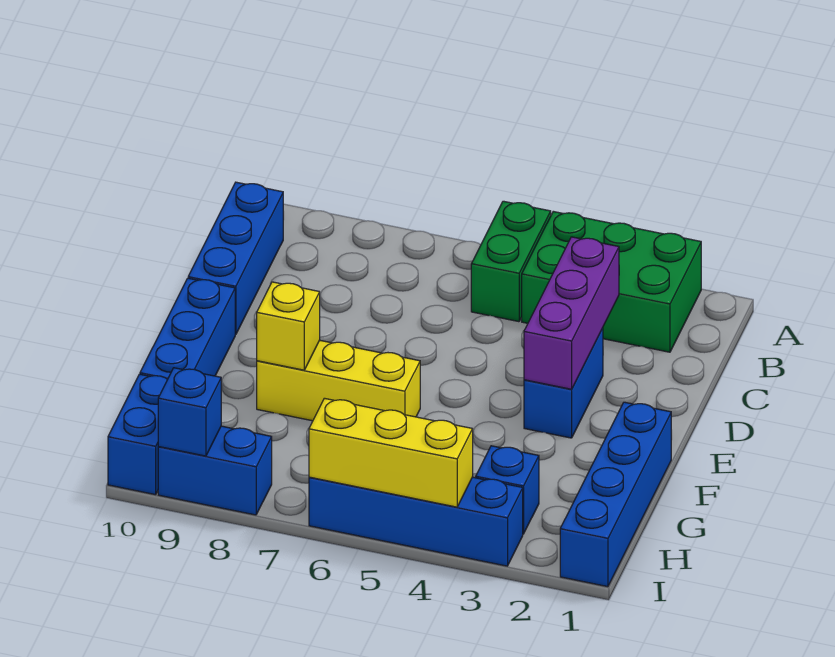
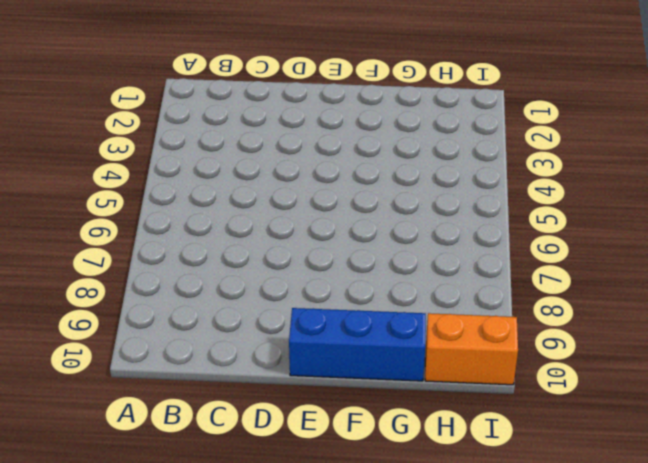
orange 1x2 brick [425,313,518,385] -> blue 1x2 brick [108,374,168,495]
none -> green 2x3 brick [522,211,701,352]
none -> green 1x2 brick [471,201,551,322]
none -> blue 1x3 brick [188,182,283,335]

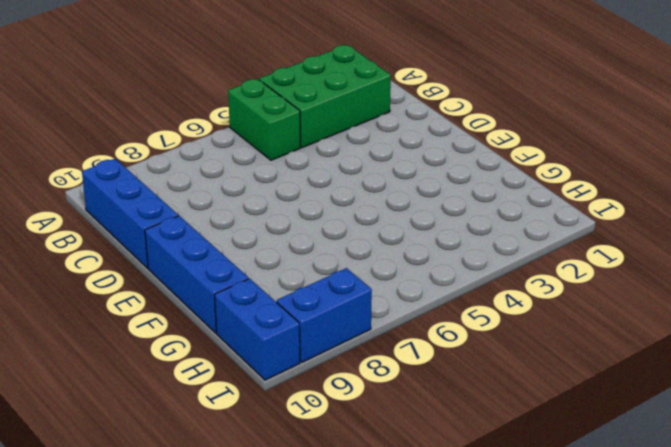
none -> blue 1x2 brick [524,328,603,438]
none -> blue 1x4 brick [560,402,671,587]
none -> yellow 1x3 brick [257,340,420,421]

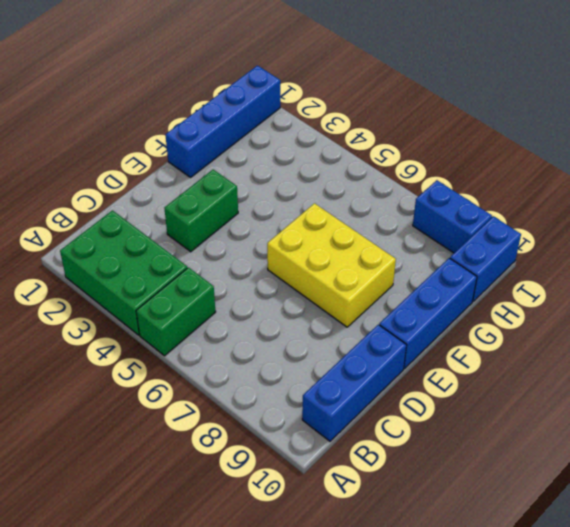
green 1x2 brick [164,170,238,252] -> blue 1x2 brick [524,328,603,438]
yellow 2x3 brick [267,203,396,327] -> yellow 1x3 brick [257,340,420,421]
none -> blue 1x1 brick [476,446,539,534]
none -> blue 1x4 brick [309,477,523,566]
none -> purple 1x3 brick [524,237,619,389]

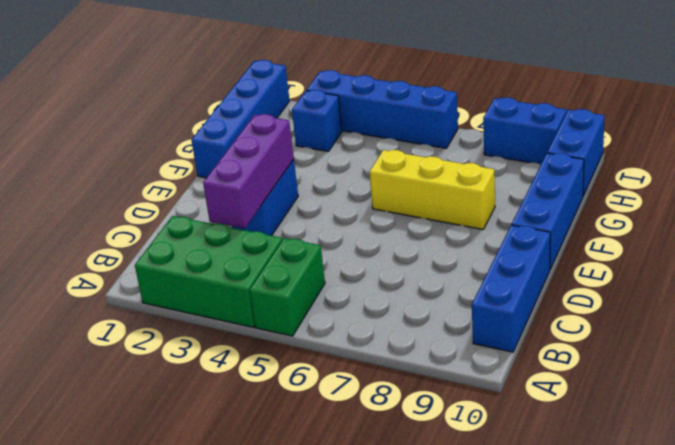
none -> yellow 1x1 brick [257,282,320,370]
none -> yellow 1x3 brick [309,398,473,507]
none -> blue 1x1 brick [158,368,221,456]

